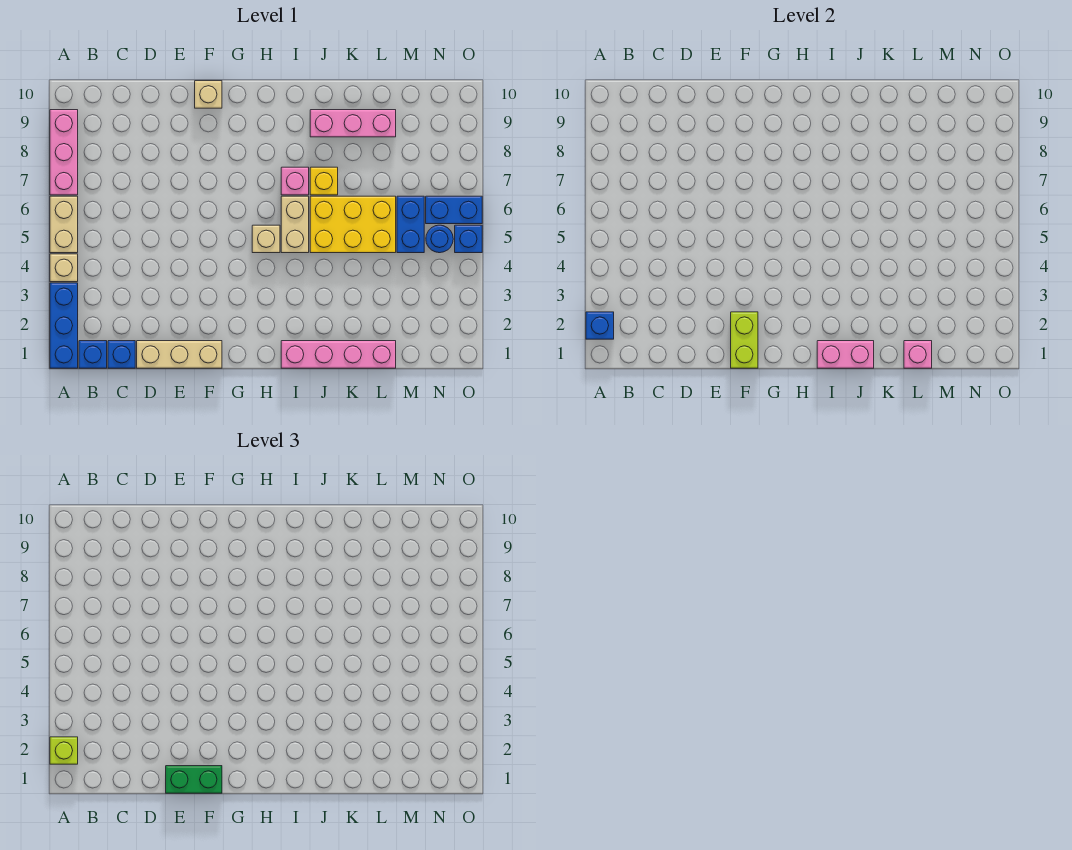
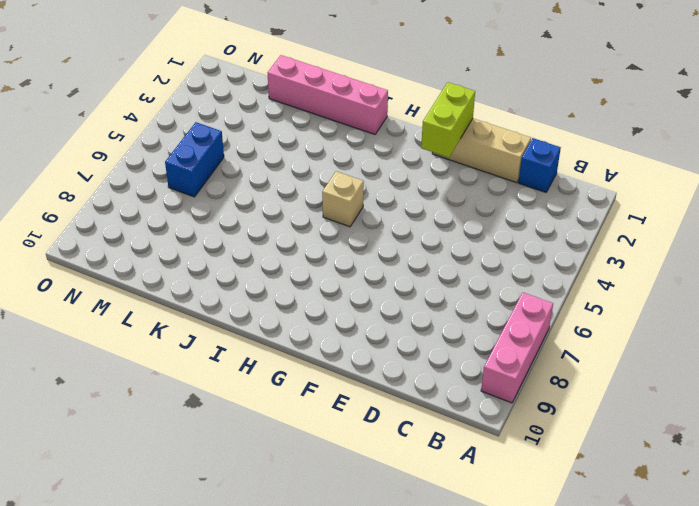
none -> blue 1x3 brick [50,283,78,368]
none -> tan 1x1 brick [50,254,78,282]
none -> tan 1x2 brick [50,196,78,253]

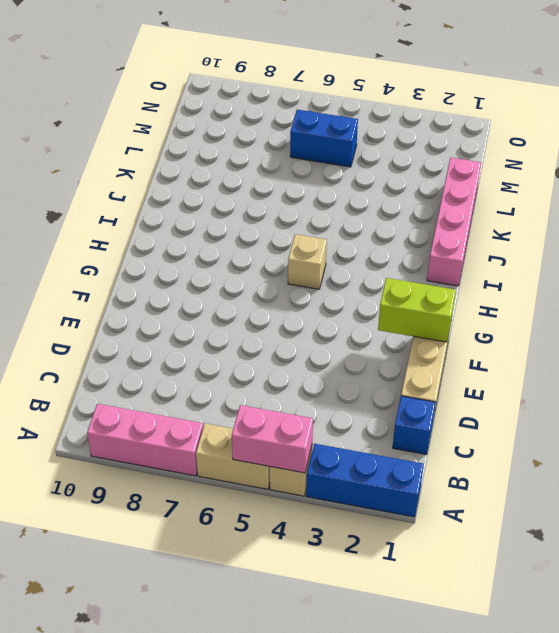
pink 1x2 brick [232,405,313,473] -> pink 1x2 brick turned to [817,341,874,368]
none -> blue 1x1 brick [79,341,107,368]
none -> tan 1x1 brick [195,81,222,108]
none -> tan 1x2 brick [281,196,309,253]

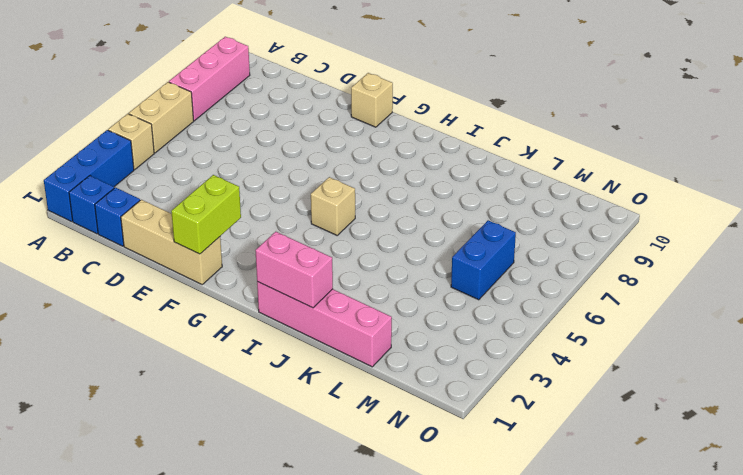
none -> tan 1x2 brick [281,196,309,253]
none -> pink 1x1 brick [281,167,309,195]
none -> yellow 2x3 brick [310,196,396,253]

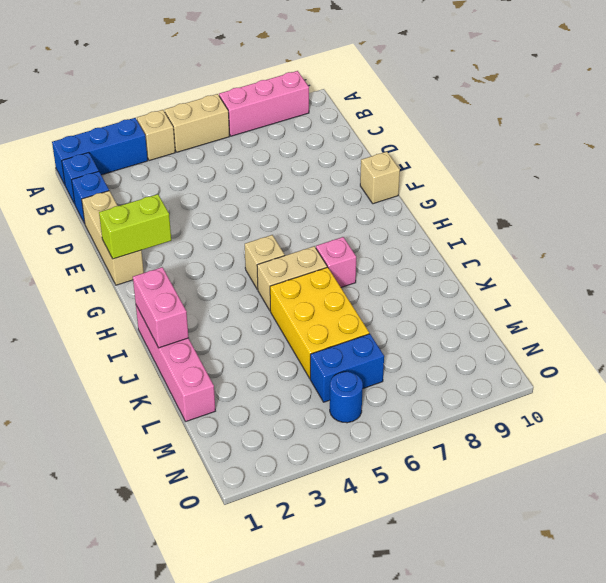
none -> yellow 1x1 brick [310,167,338,195]
none -> pink 1x3 brick [310,110,396,137]
none -> blue 1x2 brick [426,196,482,224]

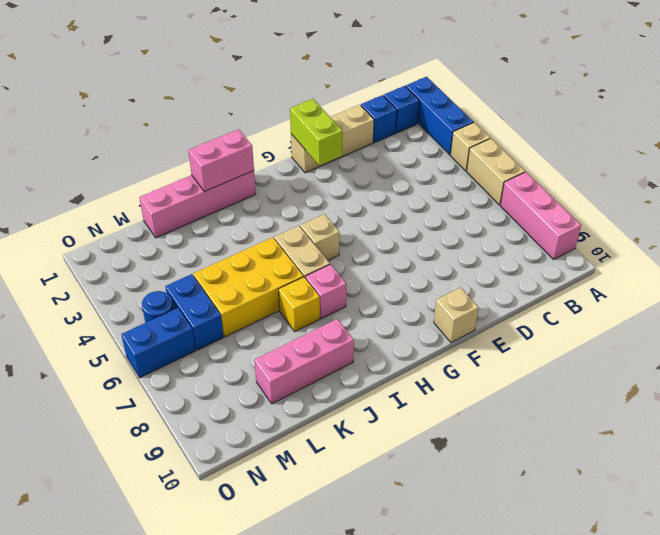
none -> blue 1x1 brick [455,225,482,253]
none -> blue 1x1 brick [586,312,614,339]
none -> pink 1x1 brick [904,341,932,368]

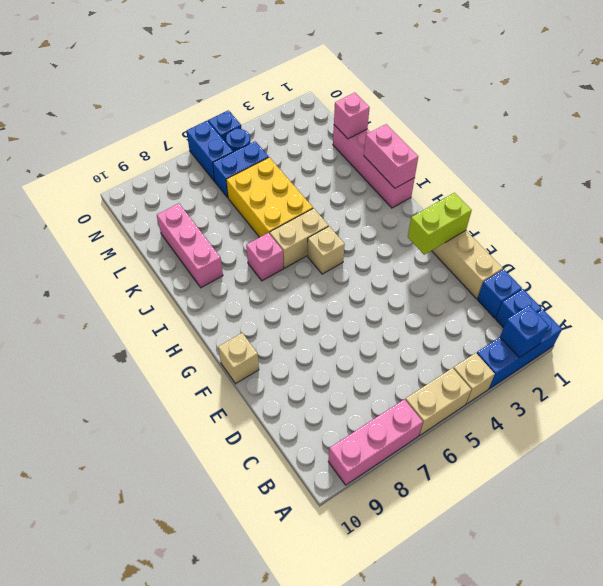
none -> yellow 1x1 brick [310,167,338,195]
none -> lime 1x1 brick [50,737,78,764]
none -> green 1x2 brick [166,766,222,793]

